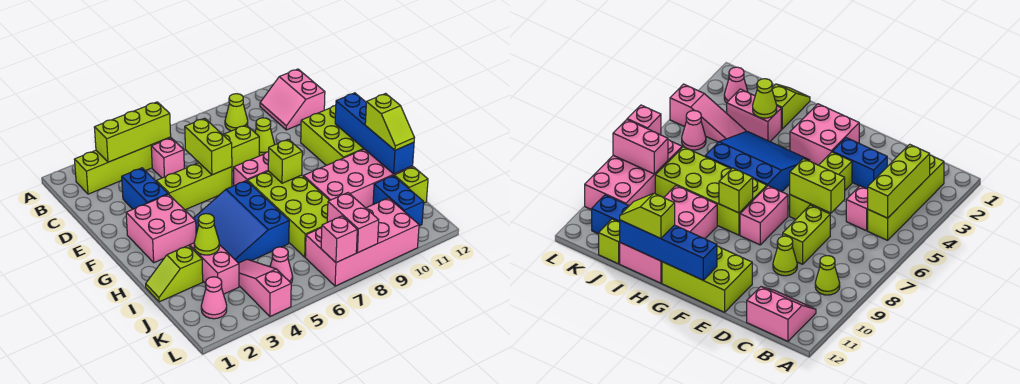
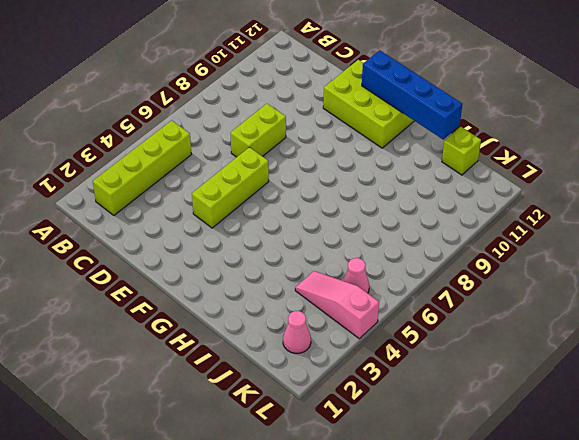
none -> lime 1x1 cone [225,94,248,131]
none -> pink 2x2 slope [260,69,325,130]
none -> pink 1x1 brick [151,138,184,178]
none -> blue 1x2 brick [122,168,168,209]

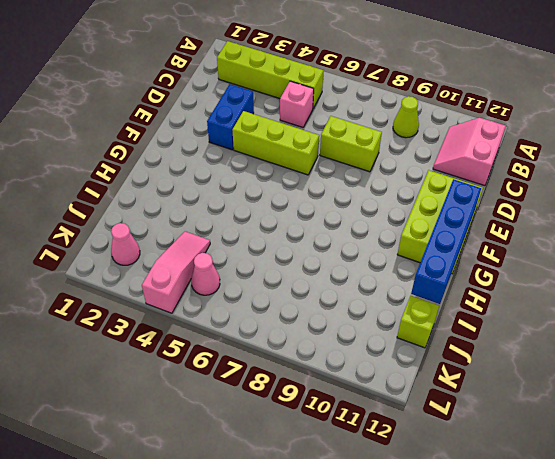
none -> lime 1x1 cone [255,118,275,156]
none -> pink 2x2 brick [126,194,196,263]
none -> pink 1x2 brick [234,152,269,186]
none -> blue 3x3 slope [193,181,289,263]

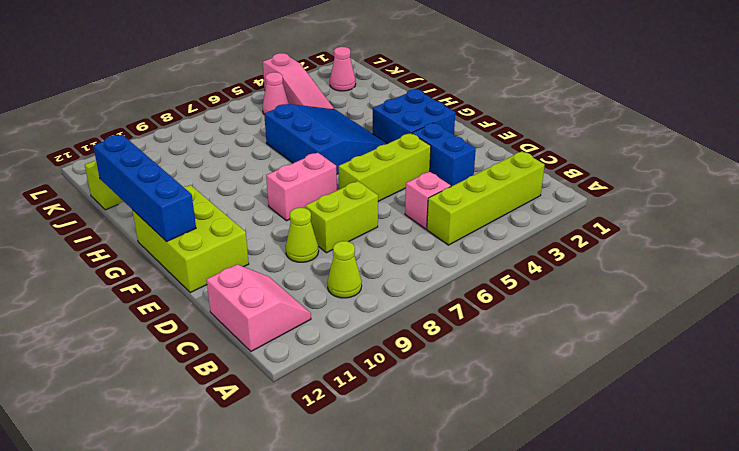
blue 2x2 brick [373,89,455,144] -> pink 2x2 brick [126,194,196,263]
none -> lime 2x4 brick [248,171,329,257]
none -> pink 2x4 brick [303,149,413,208]
none -> lime 1x2 slope [146,246,203,302]
none -> pink 1x2 brick [190,243,239,294]

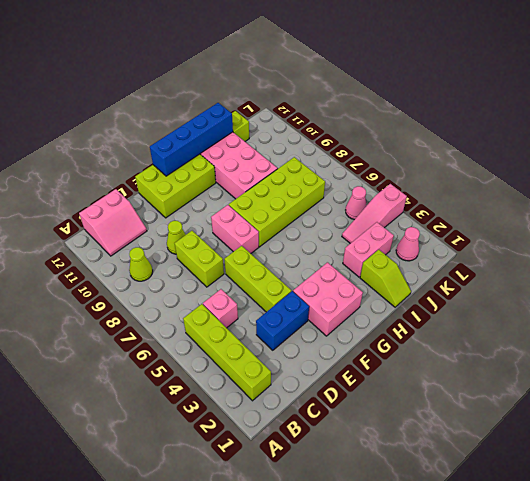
none -> blue 3x3 slope [193,181,289,263]
none -> blue 1x2 brick [373,176,424,226]
none -> pink 2x4 brick [305,198,419,286]
none -> lime 1x3 brick [94,102,171,162]

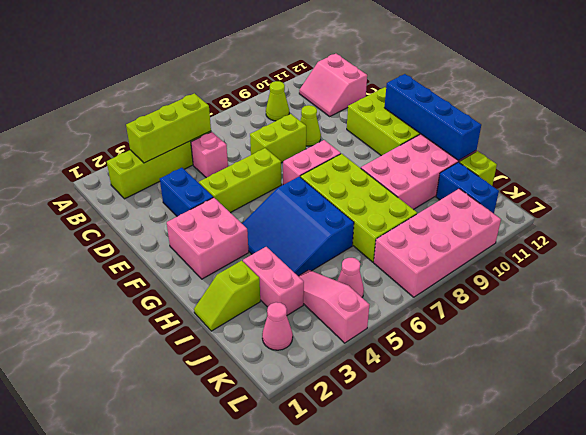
none -> lime 1x2 brick [185,118,232,175]
none -> lime 1x1 brick [268,139,302,183]
none -> lime 1x1 cone [194,214,219,255]
none -> pink 1x2 brick [327,193,379,253]

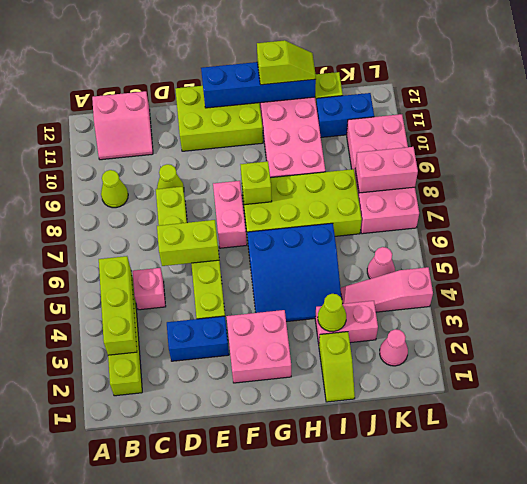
none -> pink 1x1 brick [321,216,357,263]

